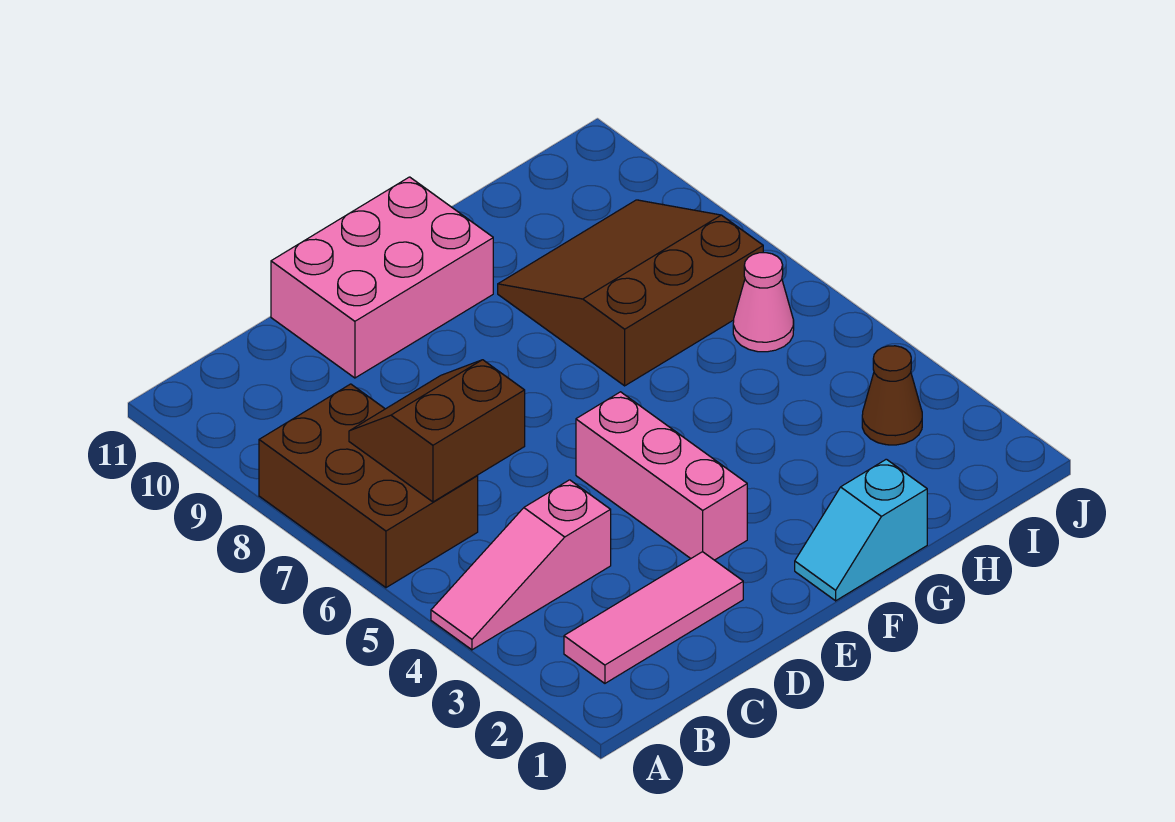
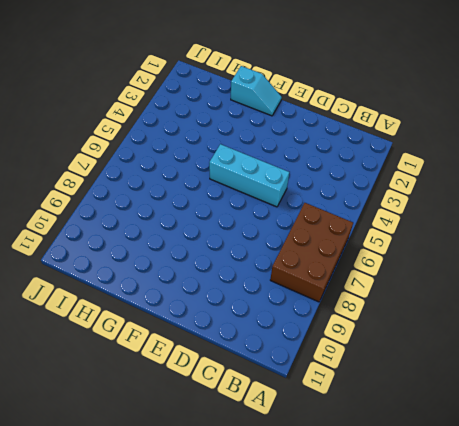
cyan 1x3 brick [209,144,289,207] -> pink 1x3 brick [576,392,747,560]
none -> pink 1x3 slope [431,480,611,650]
none -> pink 1x3 tile [564,552,743,683]

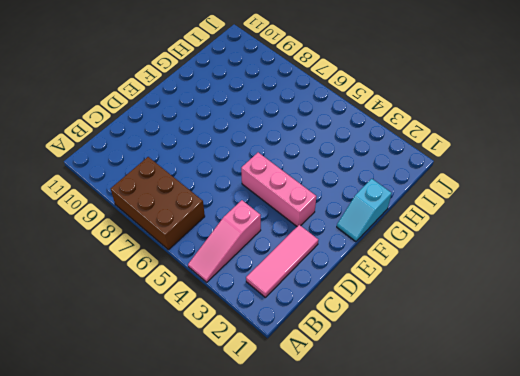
none -> pink 2x3 brick [271,177,493,378]
none -> brown 3x3 slope [498,200,763,386]

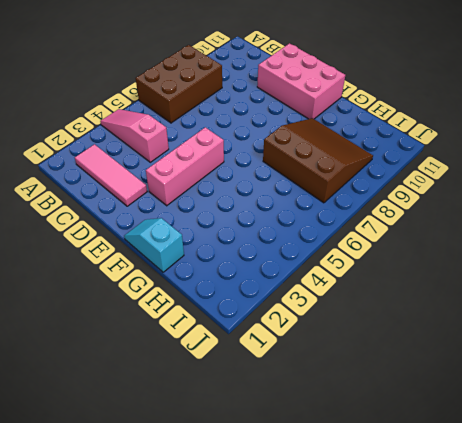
none -> brown 1x1 cone [862,346,922,445]
none -> pink 1x1 cone [733,253,794,352]

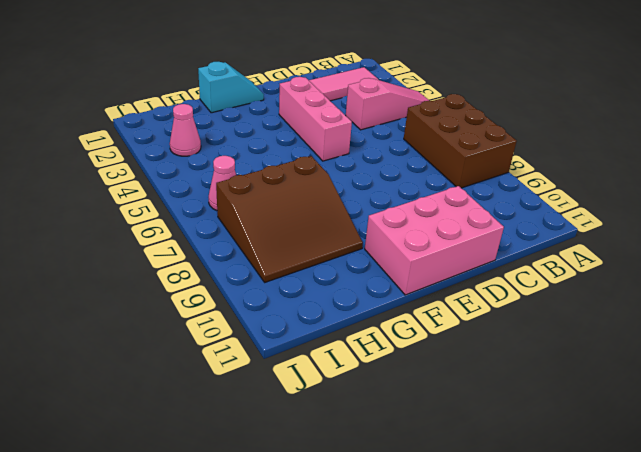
pink 1x1 cone [170,104,201,156] -> brown 1x1 cone [862,346,922,445]
none -> brown 2x2 slope [349,360,525,502]

